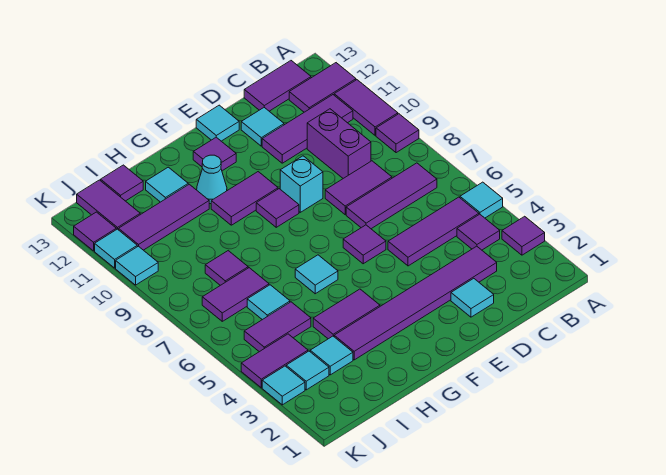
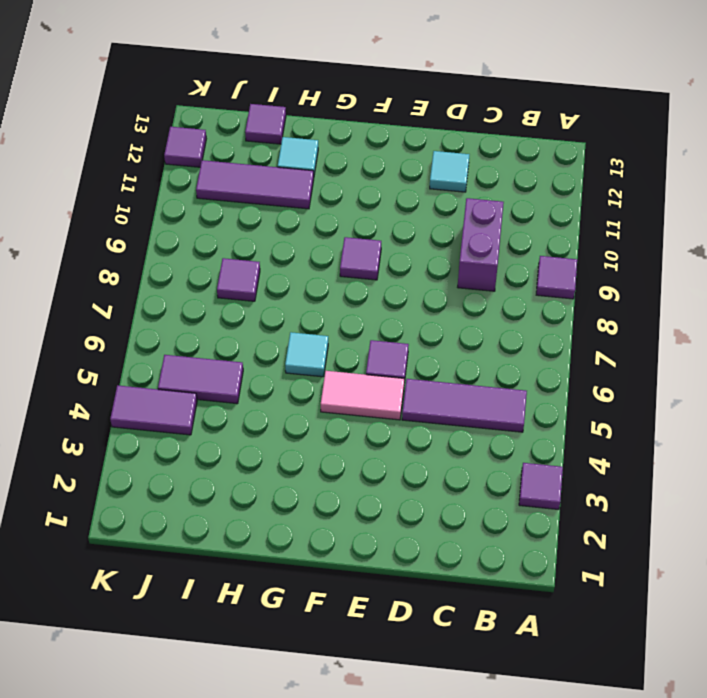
pink 1x2 tile [321,371,404,420] -> none
none -> cyan 1x1 tile [460,182,503,218]
none -> purple 1x2 tile [334,80,398,136]
none -> purple 1x2 tile [289,63,356,112]
none -> purple 1x1 tile [457,214,500,250]

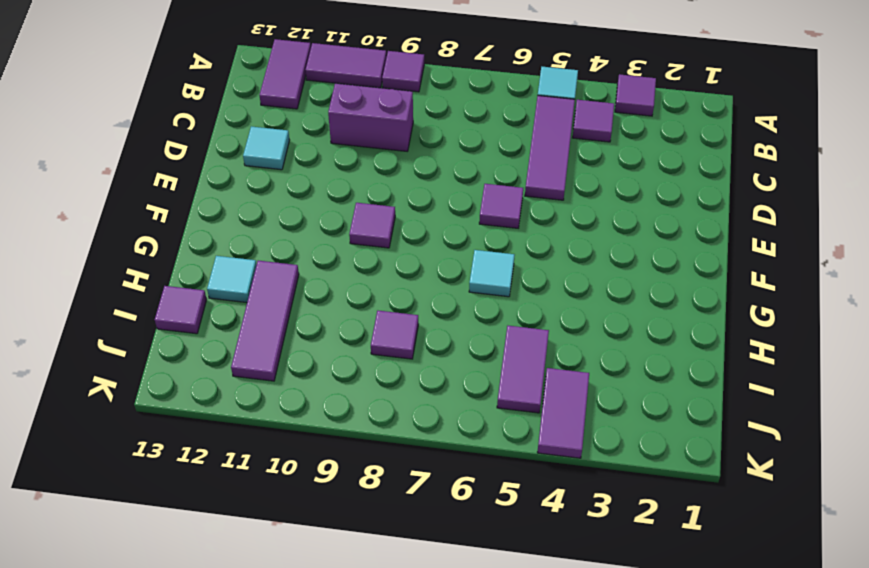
none -> purple 1x3 tile [346,163,437,229]
none -> purple 1x3 tile [262,95,353,163]
none -> purple 1x2 tile [244,61,311,111]
none -> purple 1x6 tile [334,246,497,360]

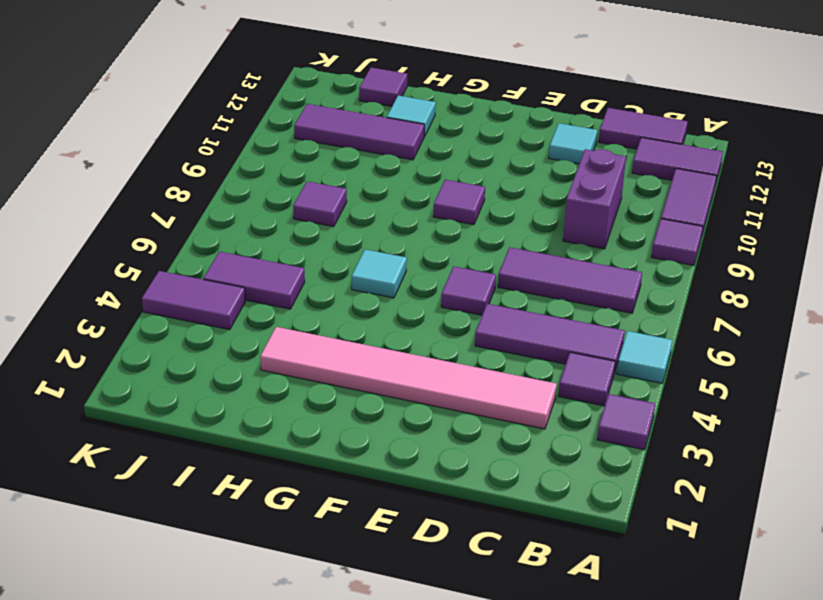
pink 1x6 tile [260,327,557,429] -> purple 1x6 tile [334,246,497,360]
none -> purple 1x3 tile [262,95,353,163]
none -> purple 1x2 tile [325,161,392,214]
none -> cyan 1x1 tile [451,278,494,317]
none -> cyan 1x1 brick [280,156,323,212]

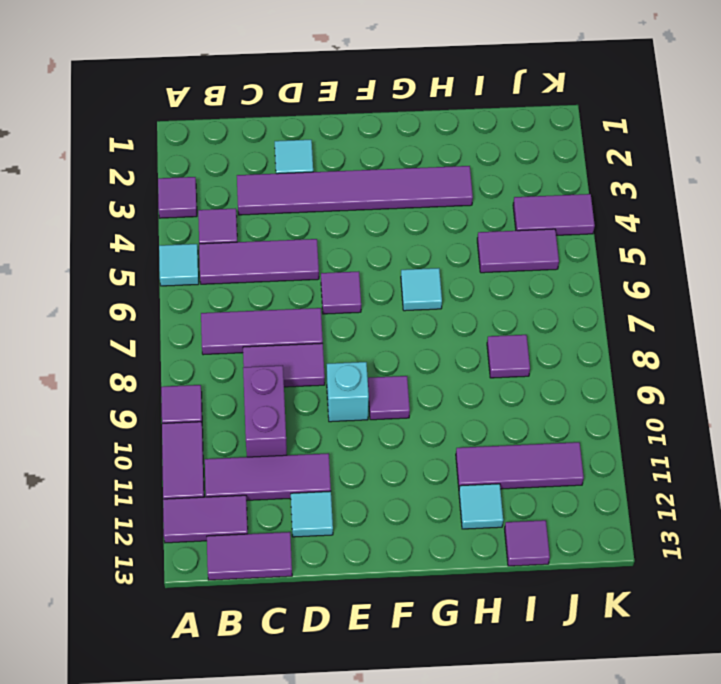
none -> cyan 1x1 tile [196,105,239,141]
none -> purple 1x2 tile [211,172,278,225]
none -> purple 1x1 tile [193,137,236,171]
none -> purple 1x2 tile [313,289,380,339]

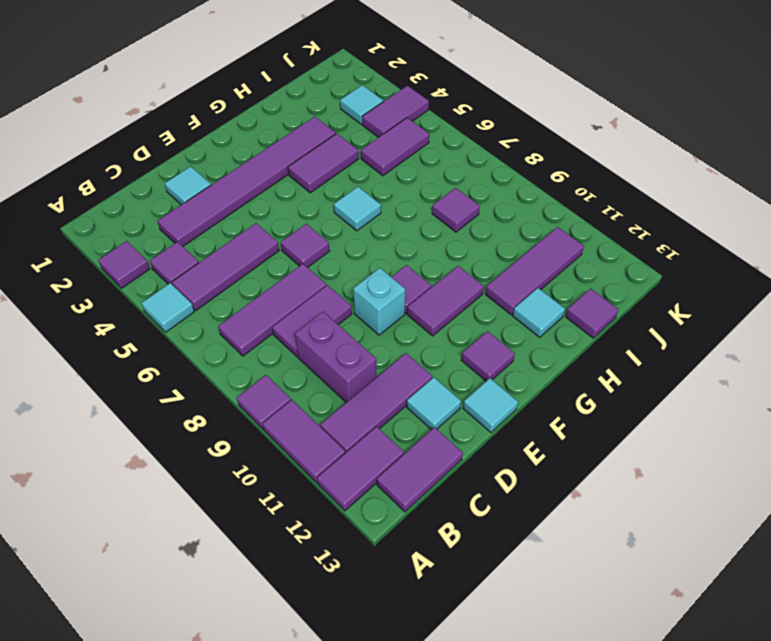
none -> cyan 1x1 cone [197,155,227,204]
none -> cyan 1x1 tile [310,336,353,375]
none -> cyan 1x1 tile [247,285,290,320]
none -> purple 1x2 tile [202,268,269,321]

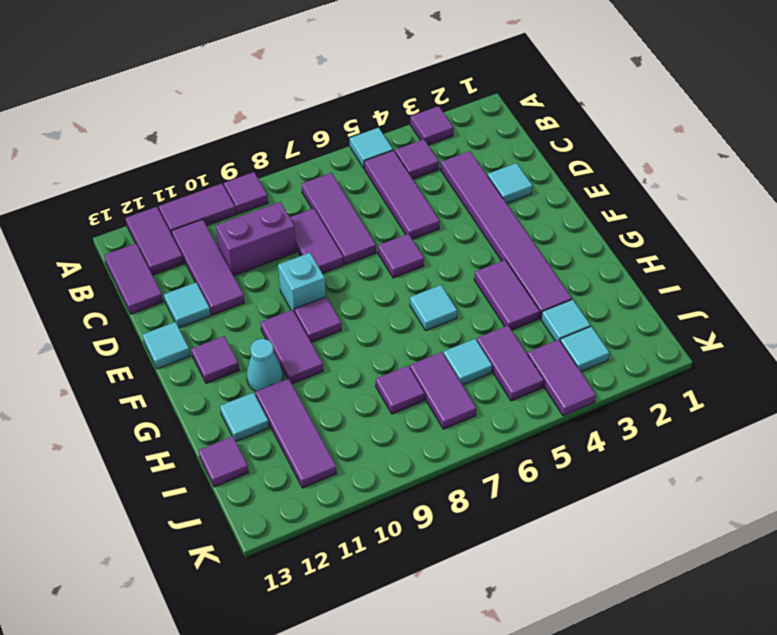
none -> purple 1x2 tile [77,180,140,230]
none -> cyan 1x1 tile [262,366,305,405]
none -> cyan 1x1 tile [116,246,158,285]
none -> cyan 1x1 tile [95,229,137,268]

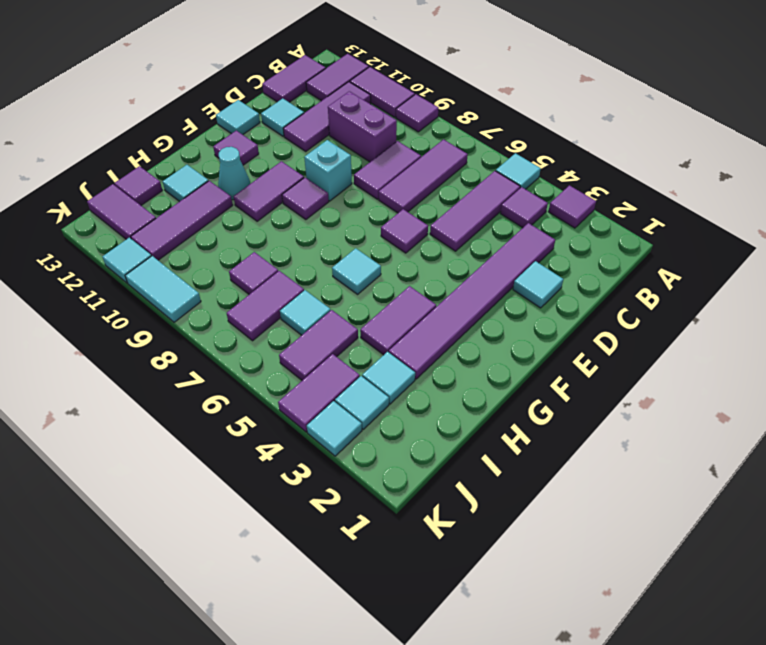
cyan 1x2 tile [125,256,201,322] -> cyan 1x1 tile [116,246,158,285]
none -> purple 1x1 tile [74,212,116,251]

